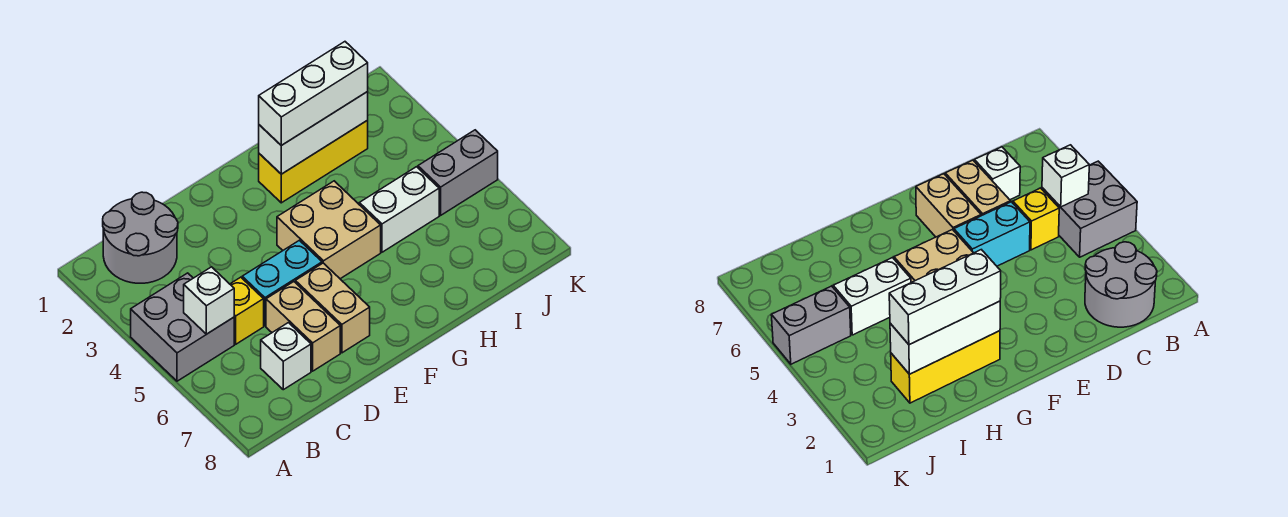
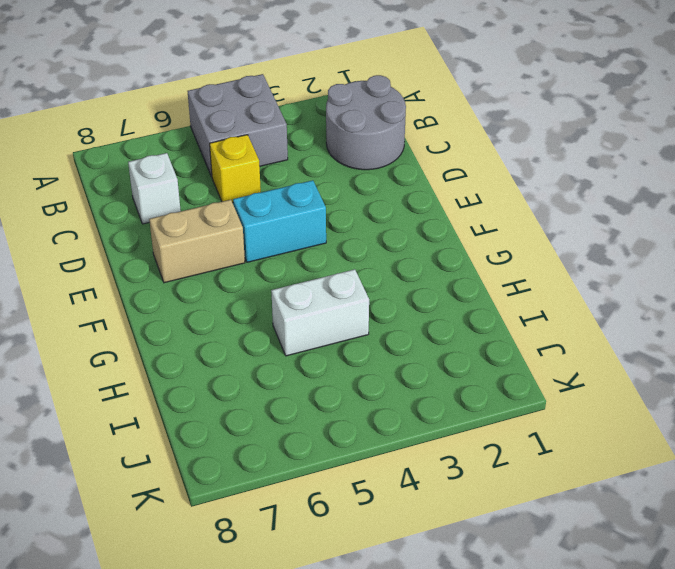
cyan 1x2 brick [233,180,326,262] -> cyan 1x2 brick turned to [242,240,322,326]
white 1x2 brick [271,269,369,356] -> white 1x2 brick turned to [359,167,439,252]
none -> tan 1x2 brick [266,282,340,371]
none -> tan 2x2 brick [277,181,381,279]
none -> yellow 1x3 brick [259,120,368,203]

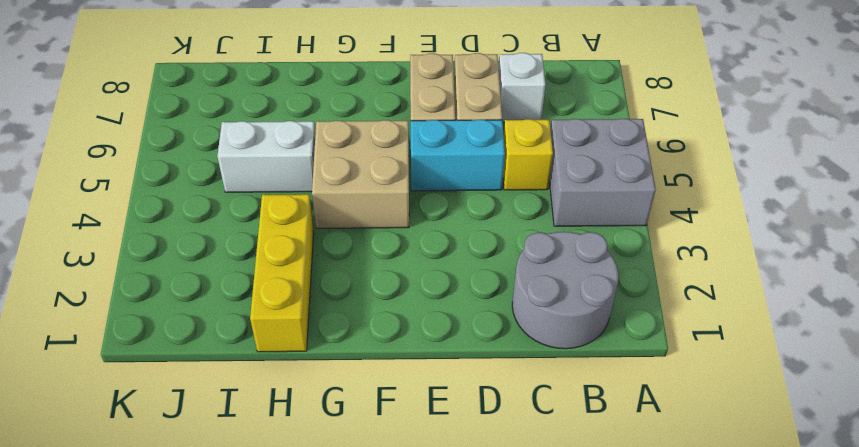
yellow 1x3 brick [250,194,314,352] -> yellow 1x3 brick turned to [259,120,368,203]
none -> grey 1x2 brick [418,130,498,215]
none -> white 1x1 brick [184,267,234,334]
none -> white 1x3 brick [259,92,368,174]

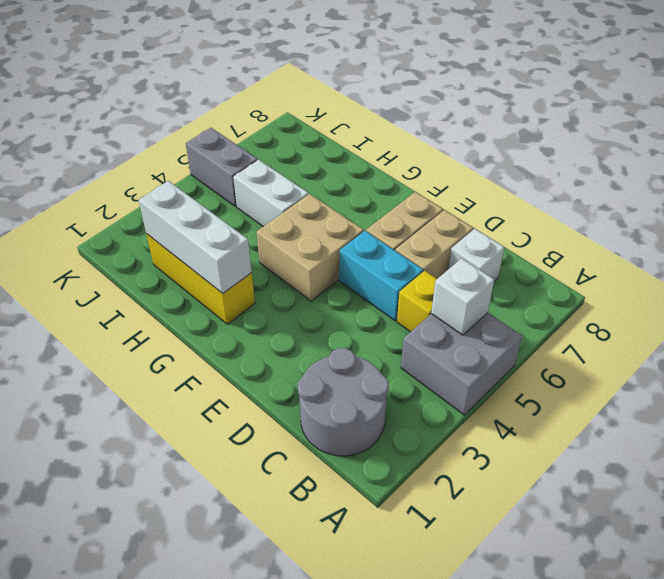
none -> white 1x3 brick [259,42,368,145]

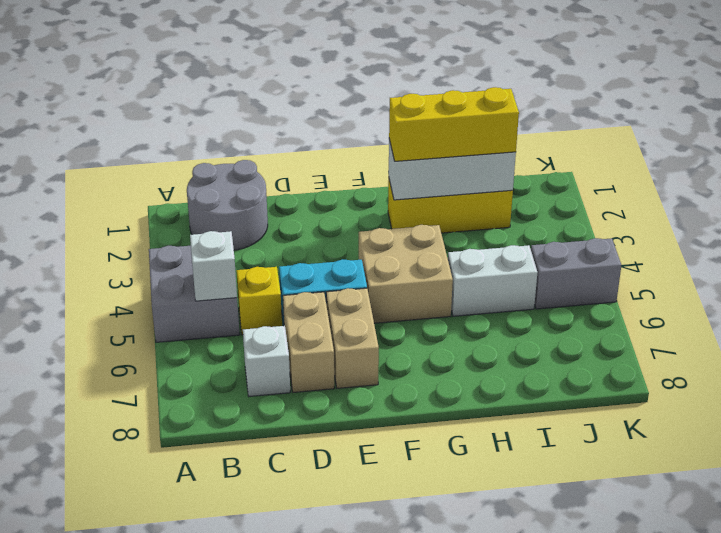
yellow 1x3 brick [389,87,519,161] -> white 1x3 brick [259,42,368,145]

